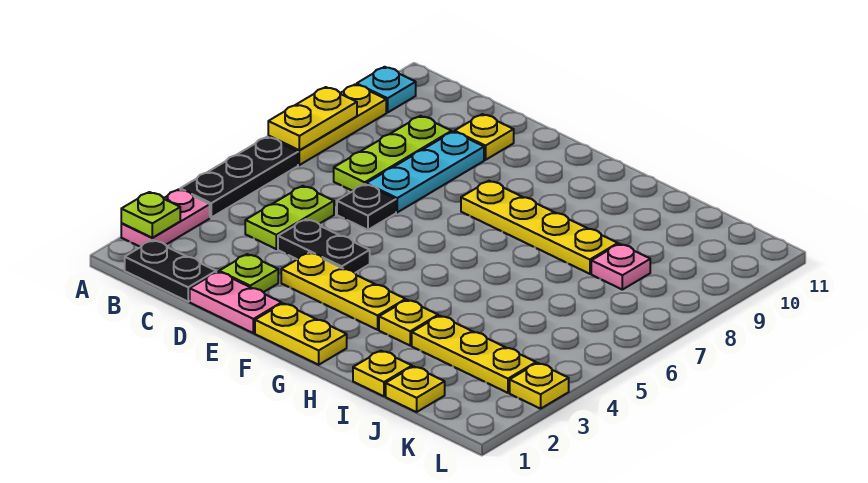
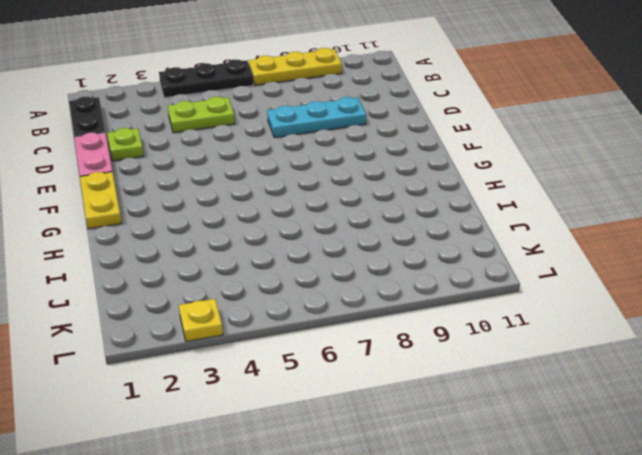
none -> pink 1x2 plate [121,189,210,247]
none -> cyan 1x1 plate [357,67,416,112]
none -> lime 1x3 plate [334,116,452,191]

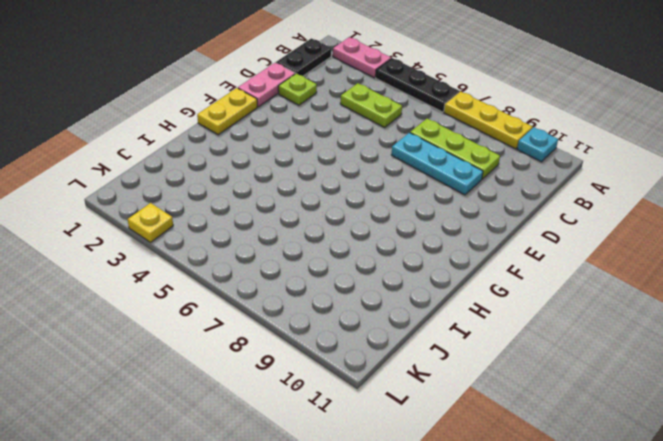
none -> black 1x2 plate [278,219,370,273]
none -> black 1x1 plate [337,184,396,230]
none -> yellow 1x1 plate [455,114,514,160]

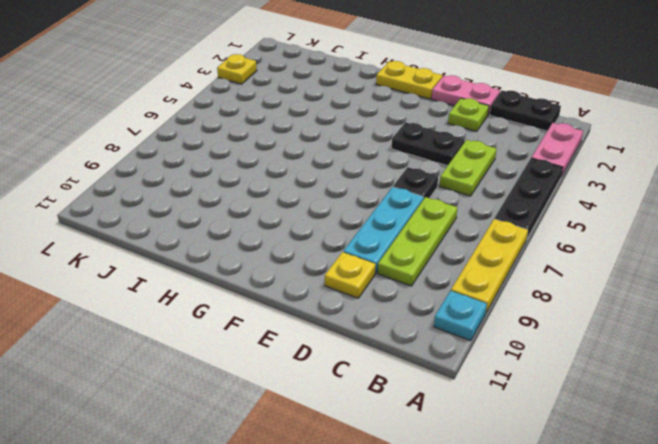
none -> yellow 1x3 plate [281,252,406,330]
none -> yellow 1x4 plate [461,181,618,274]
none -> yellow 1x1 plate [379,300,438,345]

